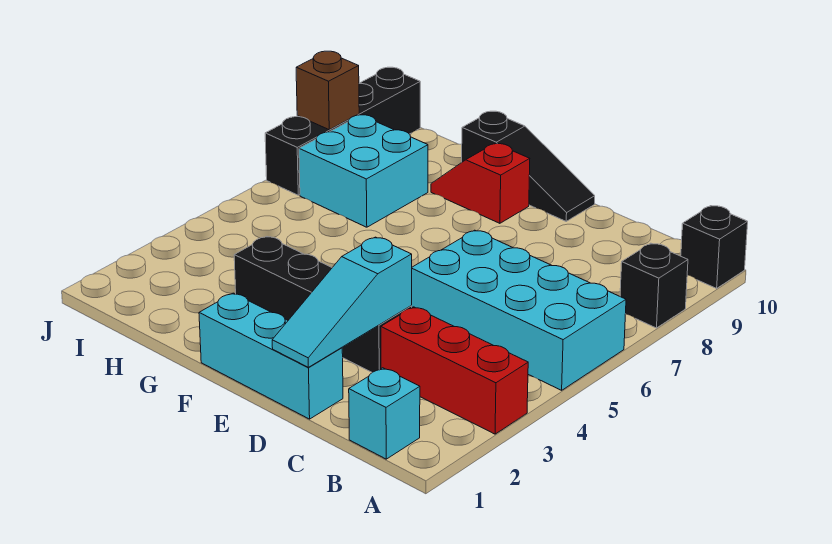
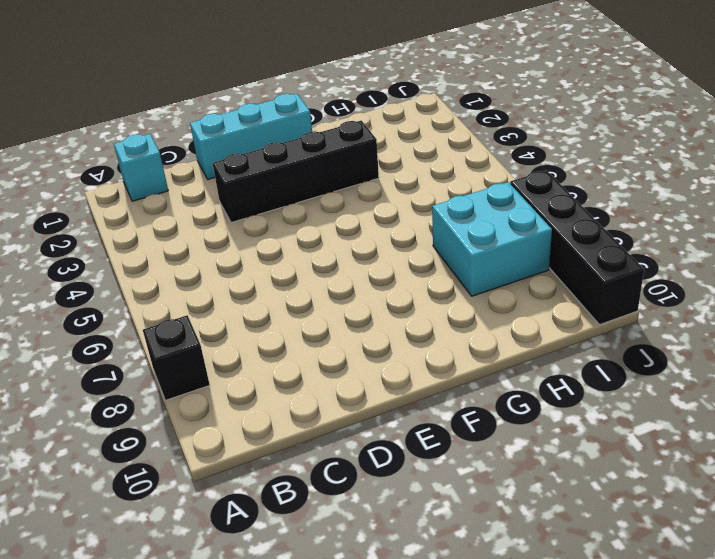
none -> red 1x3 brick [381,307,528,434]
none -> cyan 2x4 brick [411,230,626,390]
none -> black 1x1 brick [681,206,748,288]

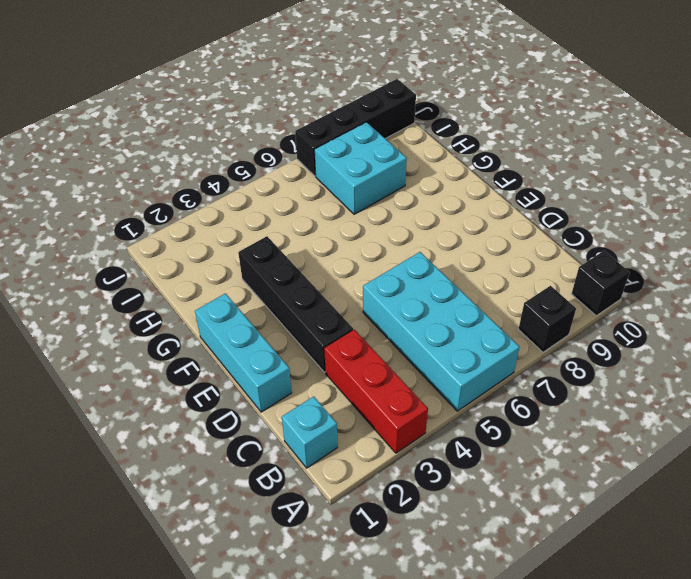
none -> black 1x3 slope [462,111,595,221]
none -> red 1x2 slope [431,143,530,223]
none -> cyan 1x3 slope [272,237,412,367]

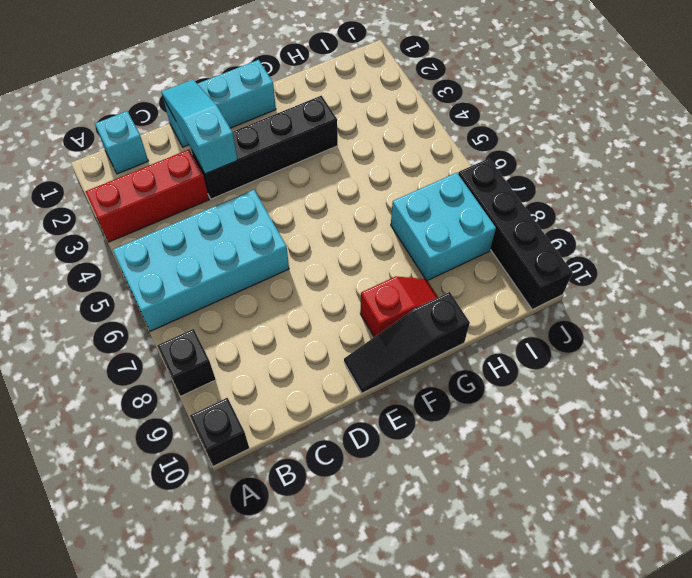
none -> brown 1x1 brick [296,51,359,130]

